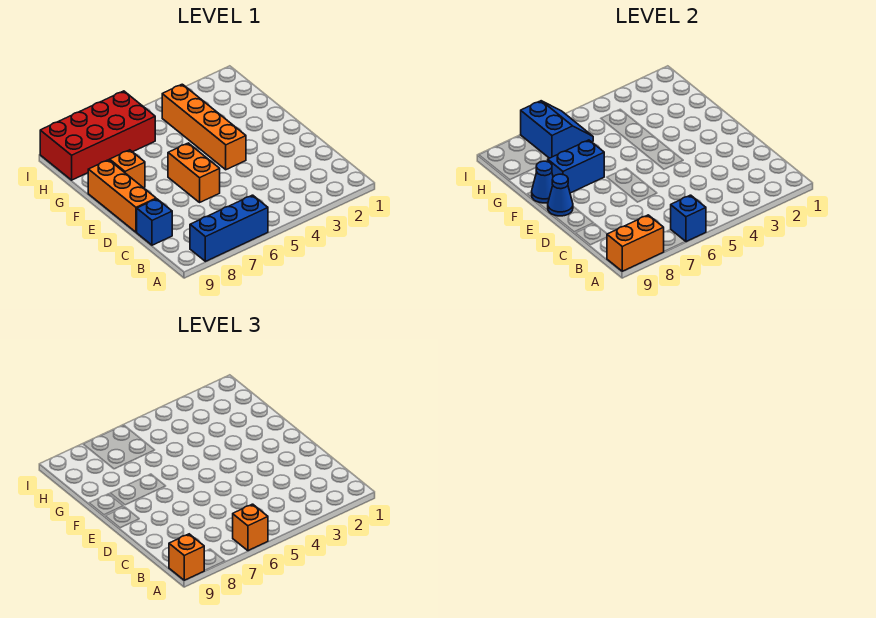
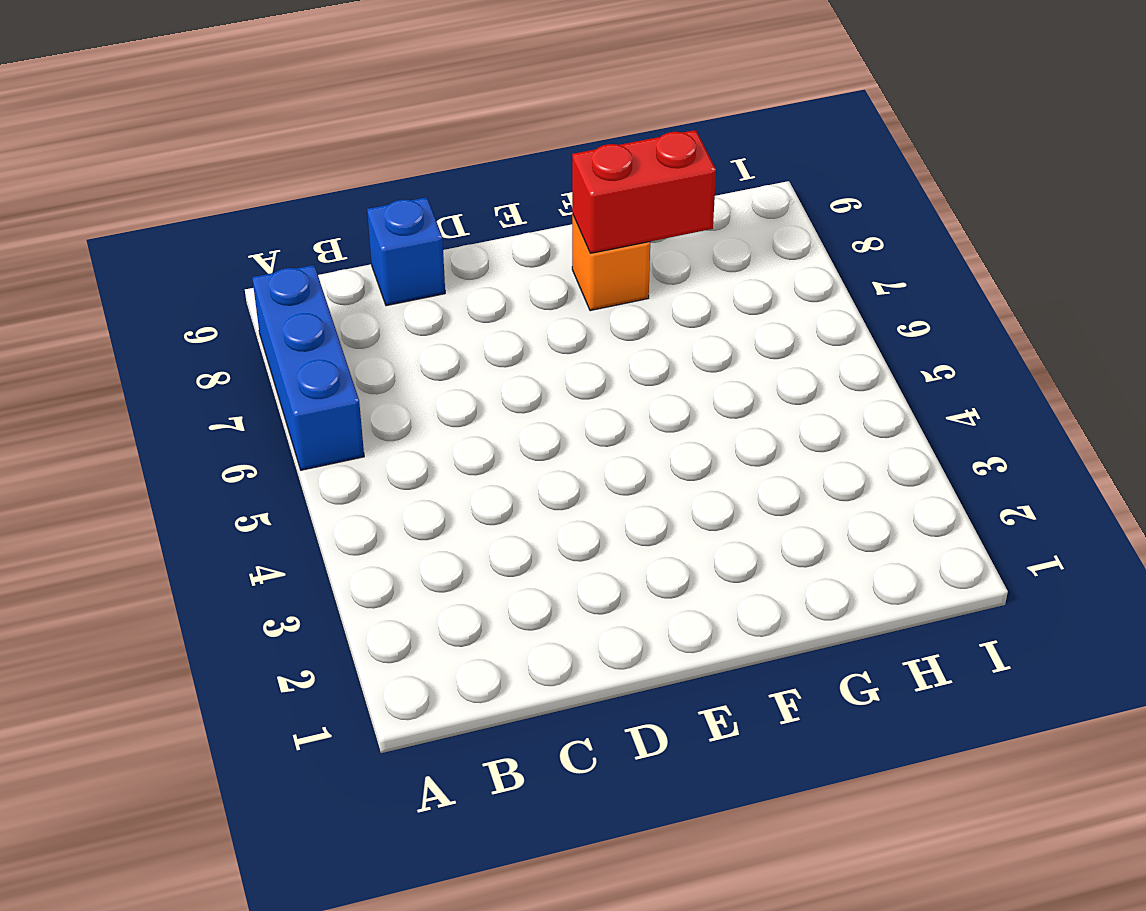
red 1x2 brick [572,130,716,253] -> blue 1x2 brick [548,140,604,193]
none -> orange 1x2 brick [168,143,220,202]
none -> orange 1x3 brick [88,160,156,232]
none -> orange 1x4 brick [162,84,246,170]

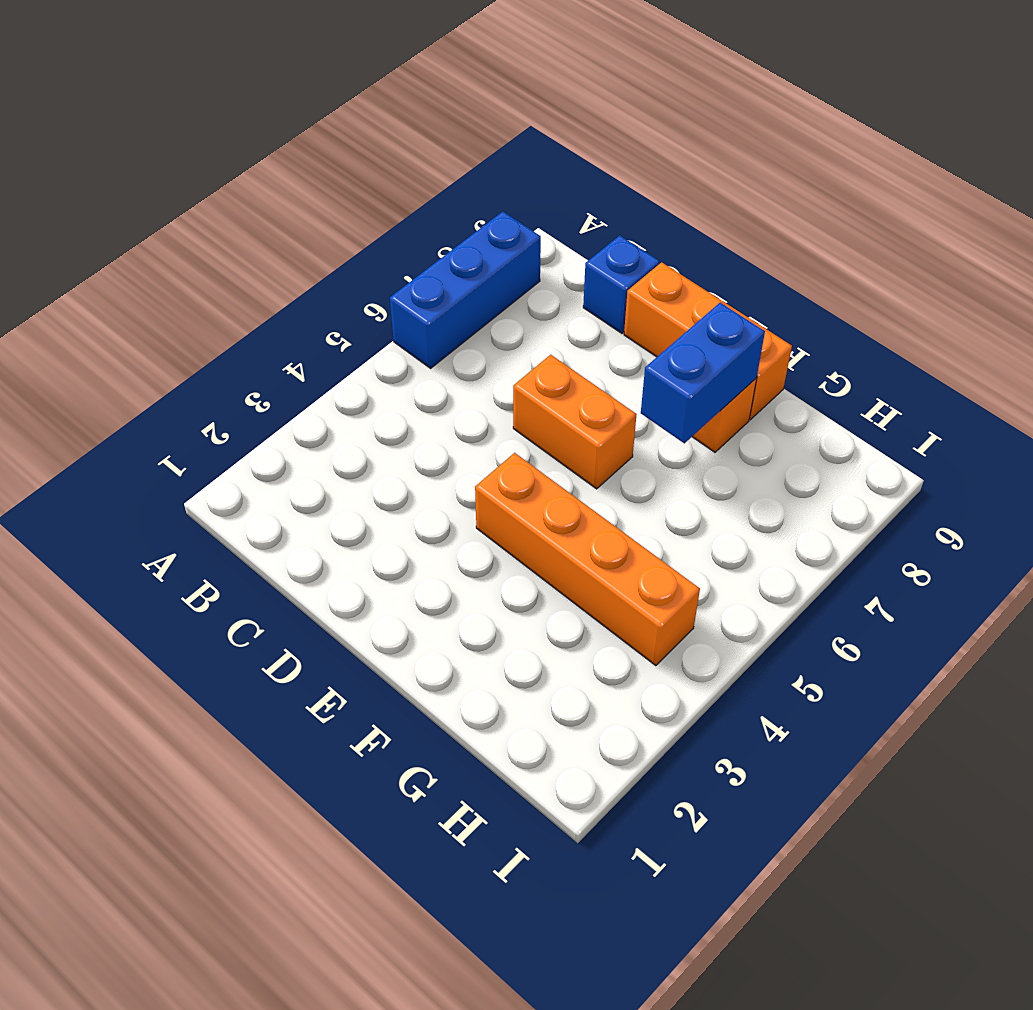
none -> red 2x4 brick [40,91,155,180]
none -> blue 1x1 brick [671,195,706,242]
none -> orange 1x2 brick [607,215,664,271]

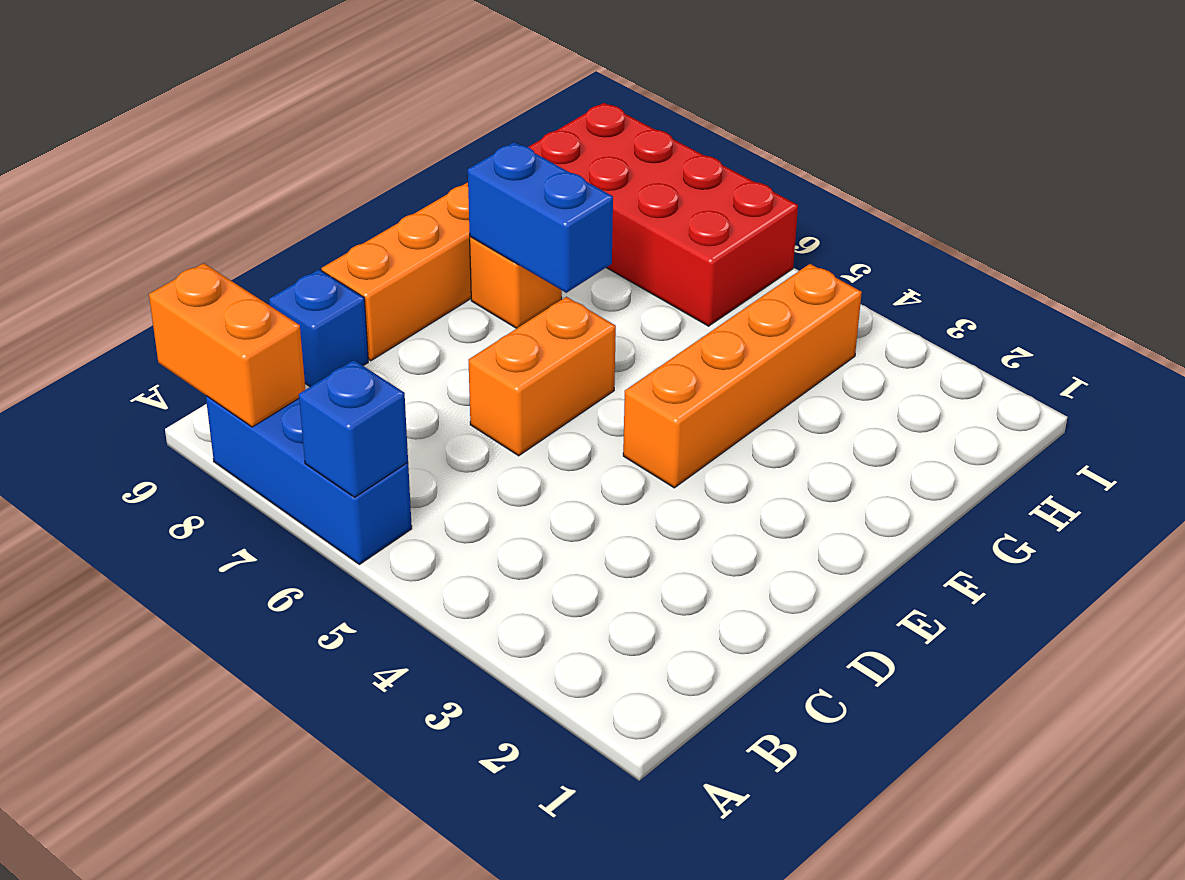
none -> blue 1x1 cone [548,174,573,216]
none -> blue 1x1 cone [532,161,553,203]
none -> blue 2x2 slope [521,101,593,158]

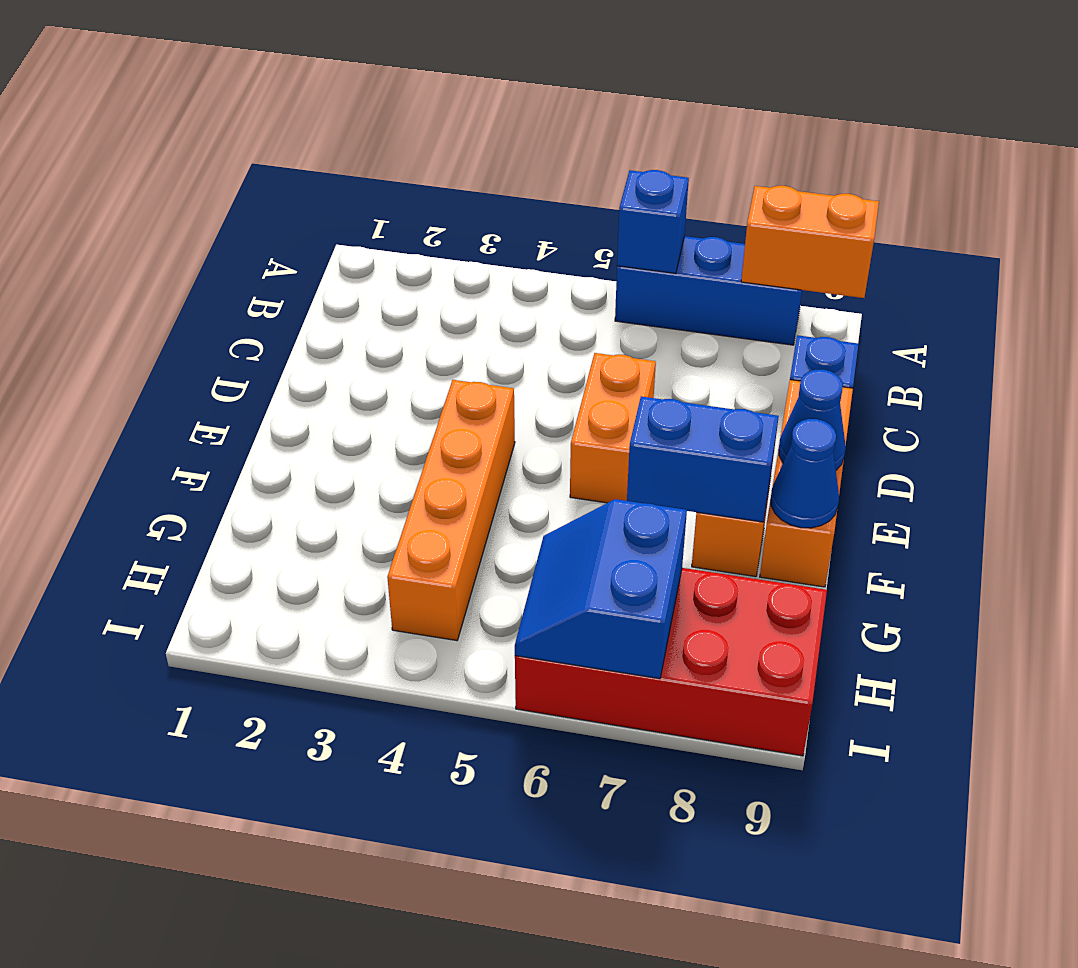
none -> orange 1x1 brick [233,504,268,551]
none -> orange 1x1 brick [169,534,204,580]

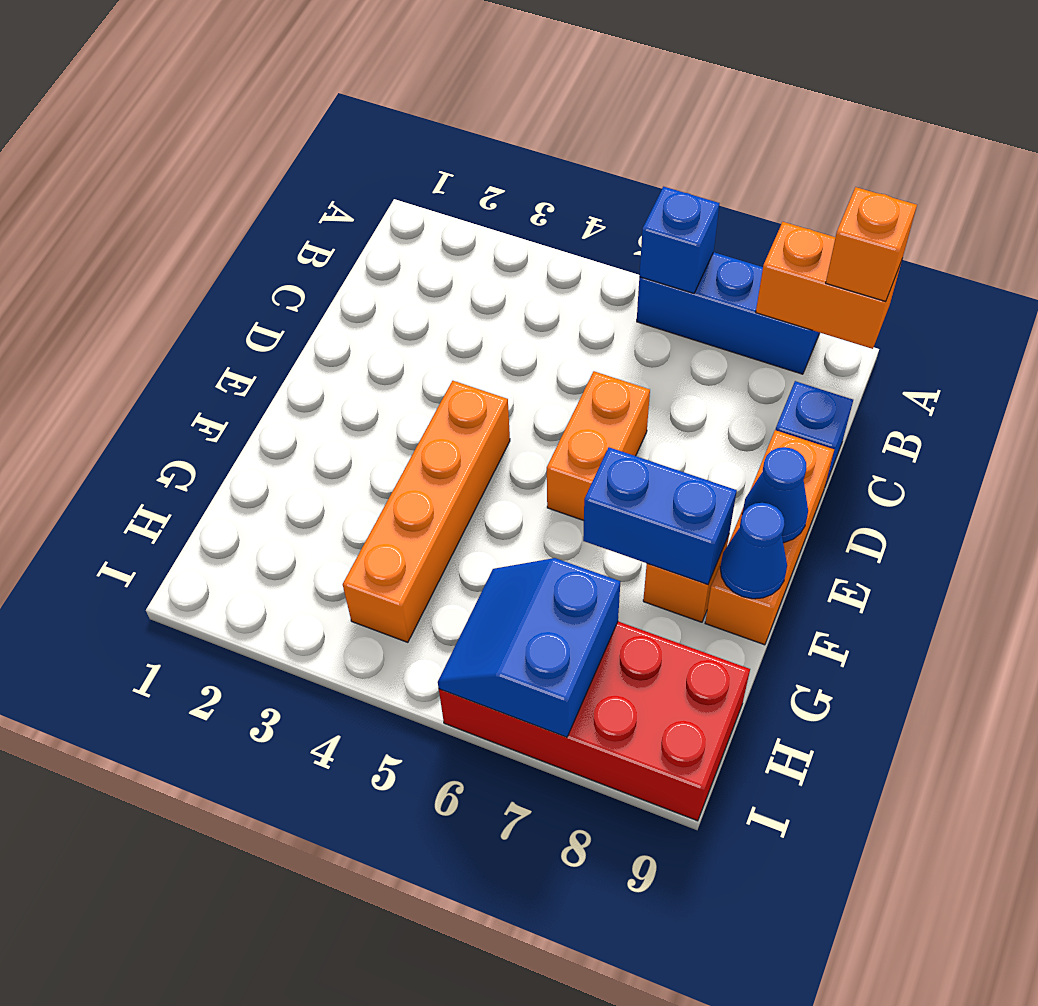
none -> orange 1x1 brick [233,504,268,551]

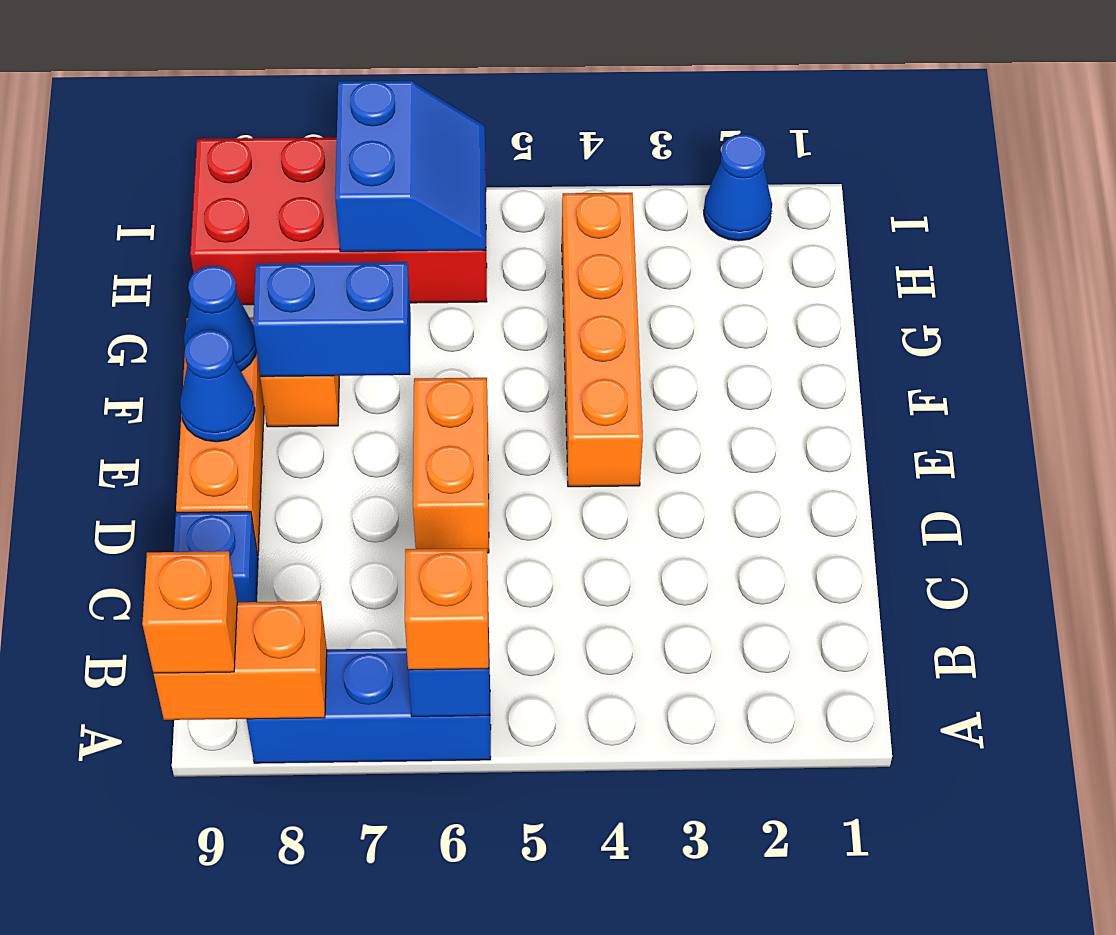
blue 1x1 cone [704,134,772,241] -> none

